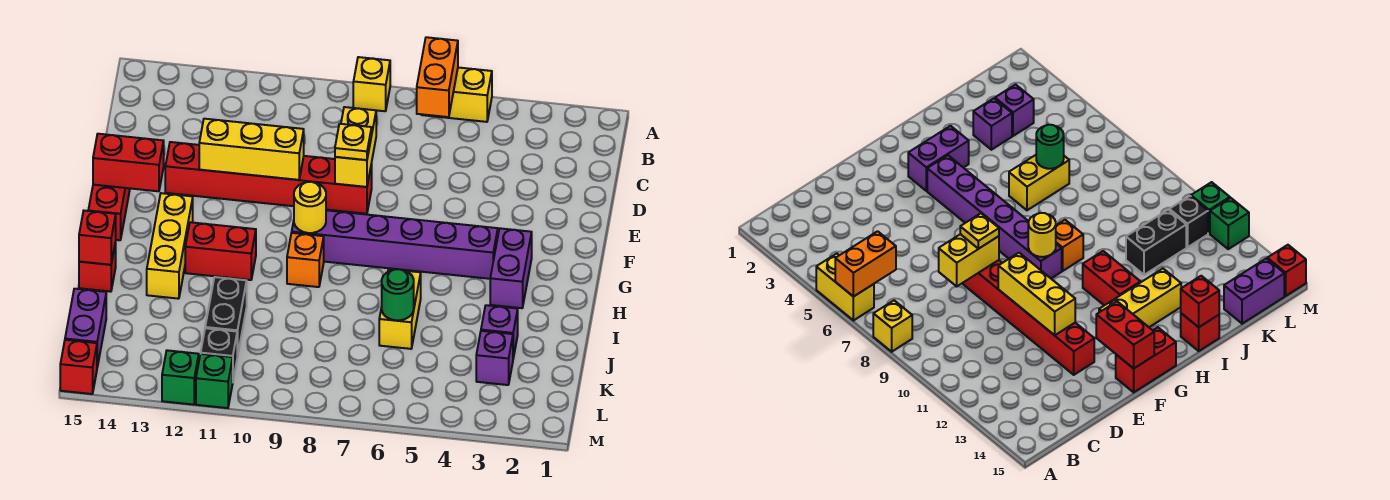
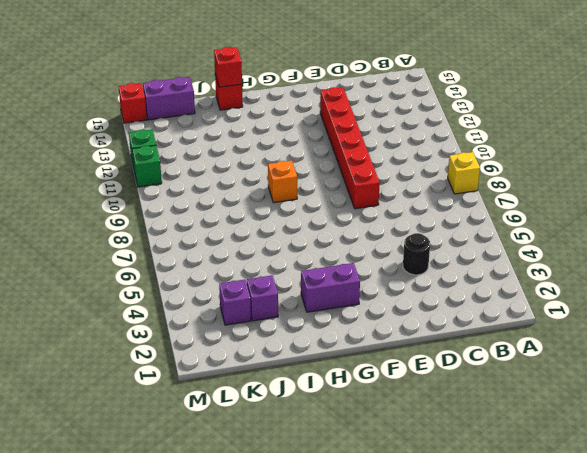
black 1x1 round brick [403,233,430,275] -> none
none -> yellow 1x2 brick [421,68,492,122]
none -> red 1x2 brick [88,185,130,240]
none -> purple 1x6 brick [292,210,498,279]

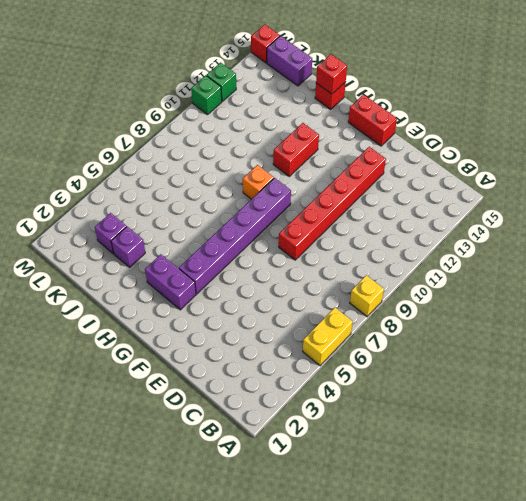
none -> yellow 1x3 brick [147,193,193,299]
none -> yellow 1x2 brick [379,269,421,349]
none -> black 1x2 brick [205,277,247,357]

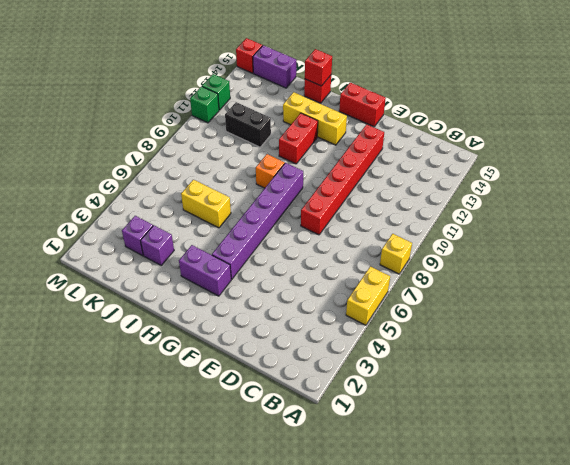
none -> black 1x1 brick [201,328,237,379]
none -> orange 1x2 brick [417,37,458,117]
none -> yellow 1x2 brick [335,107,376,187]

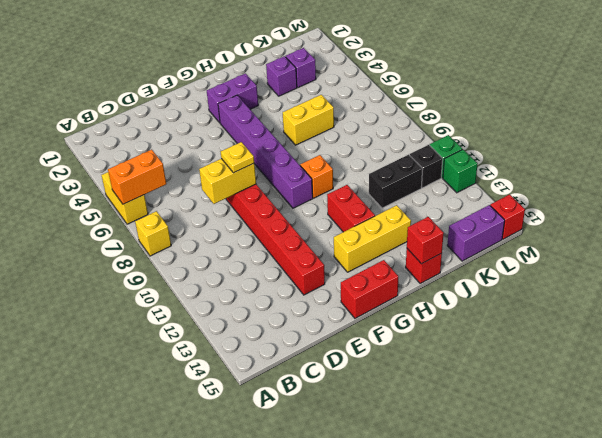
none -> yellow 1x3 brick [199,119,304,180]
none -> red 1x2 brick [93,134,164,191]
none -> yellow 1x1 round brick [294,182,326,233]

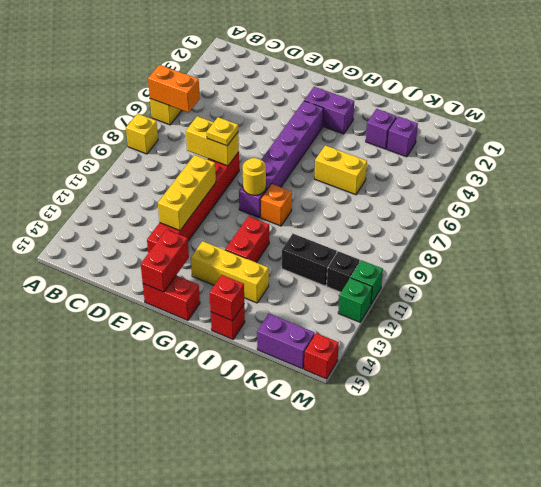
none -> green 1x1 round brick [382,269,414,320]

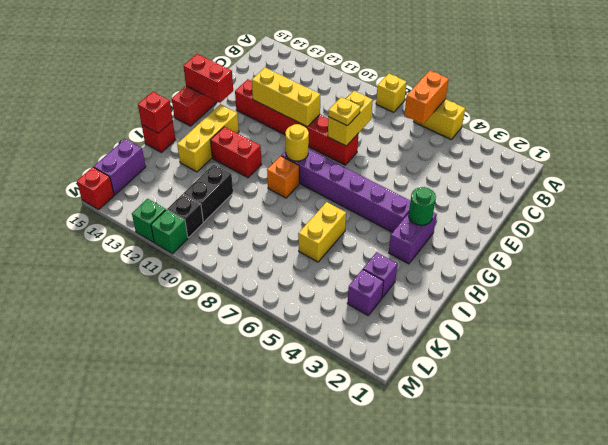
green 1x1 round brick [409,187,436,225] -> green 1x1 round brick moved to [382,269,414,320]

